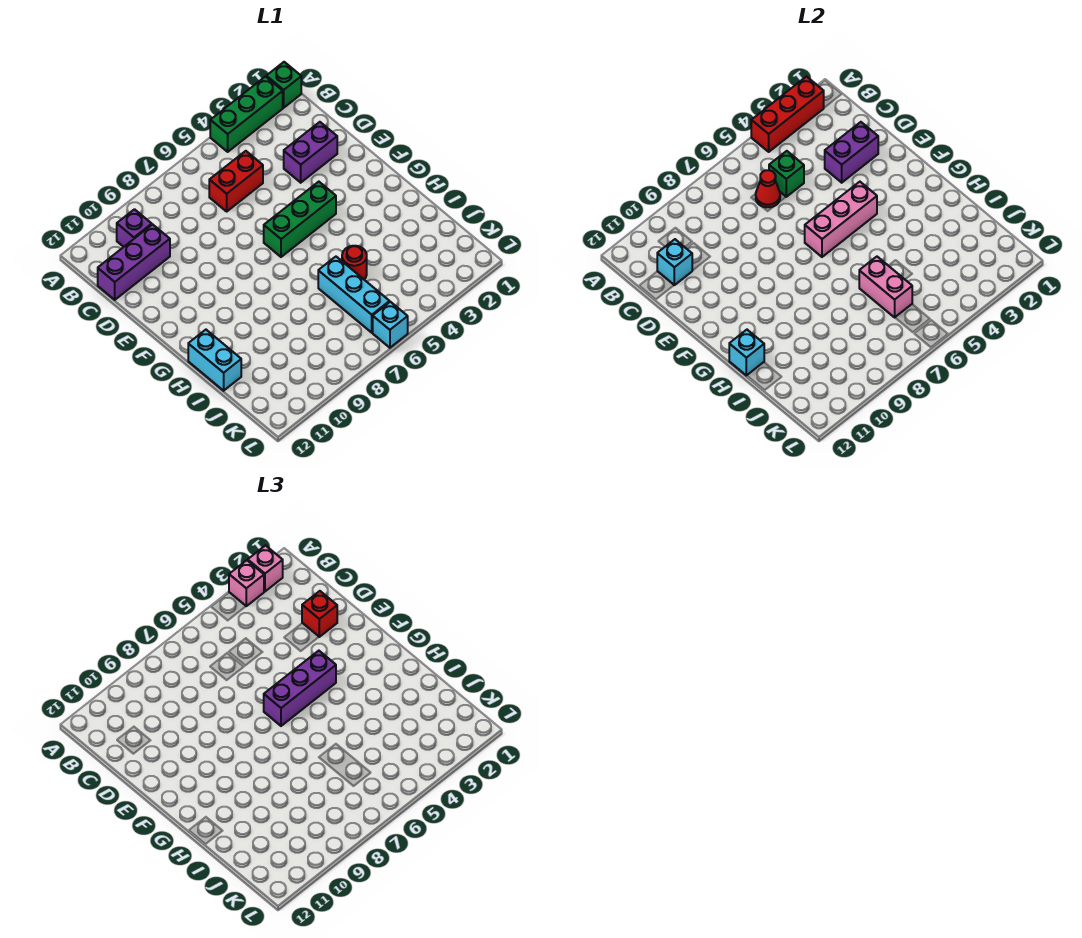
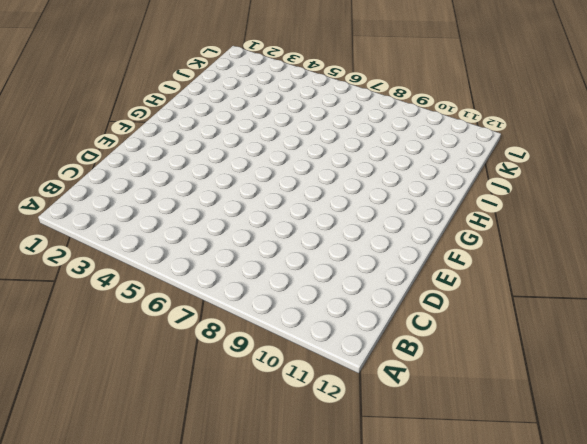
none -> green 1x1 brick [266,62,301,108]
none -> green 1x3 brick [210,77,283,152]
none -> purple 1x1 brick [117,209,152,247]

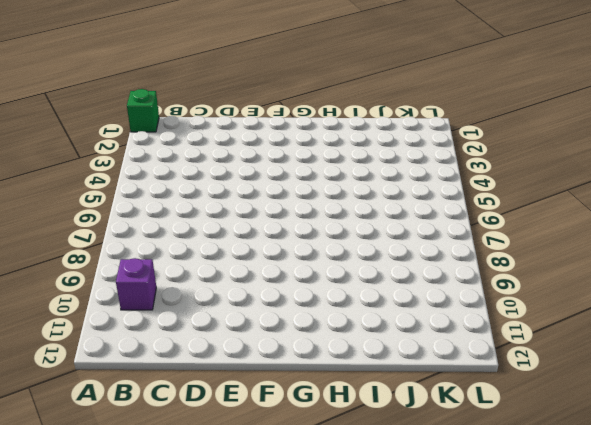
none -> green 1x3 brick [210,77,283,152]
none -> red 1x2 brick [209,151,263,211]
none -> purple 1x3 brick [98,224,170,300]

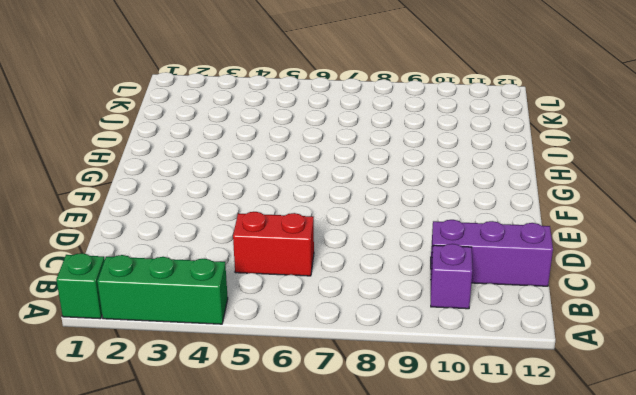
none -> purple 1x2 brick [284,122,337,183]
none -> green 1x3 brick [264,182,336,257]
none -> cyan 1x2 brick [188,330,241,391]

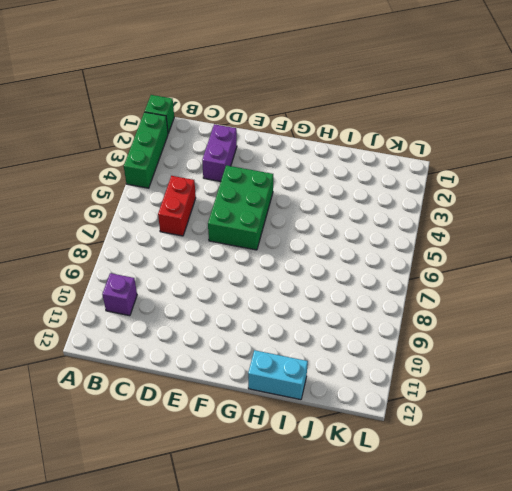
green 2x3 brick [208,165,273,250] -> green 1x3 brick [264,182,336,257]
none -> purple 1x3 brick [98,224,170,300]
none -> red 1x1 round brick [342,246,367,279]
none -> cyan 1x3 brick [318,257,390,333]

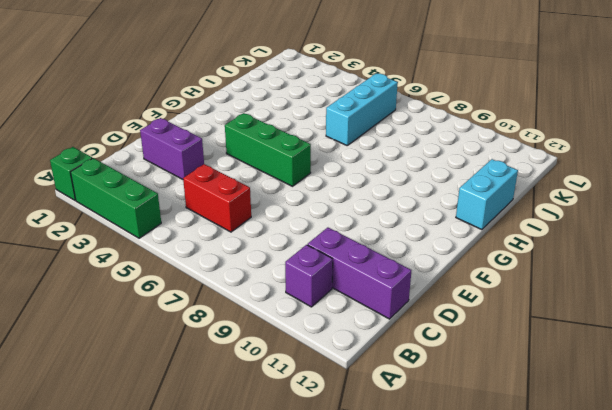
none -> red 1x1 round brick [342,246,367,279]
none -> cyan 1x1 brick [373,302,408,348]
none -> red 1x3 brick [751,77,824,152]

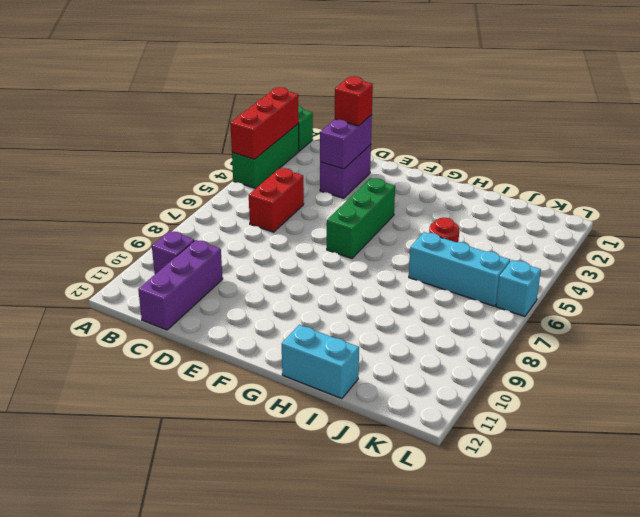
none -> green 1x1 brick [769,151,804,197]
none -> red 1x1 cone [756,170,780,207]
none -> cyan 1x1 brick [657,239,692,285]

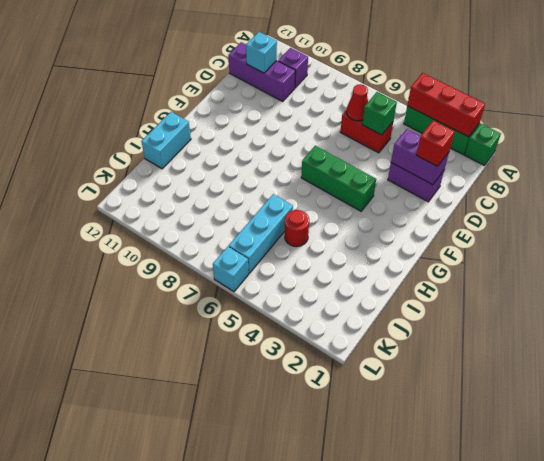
none -> pink 1x3 brick [805,182,877,257]
none -> cyan 1x1 brick [729,330,764,376]
none -> pink 1x2 brick [859,257,912,317]

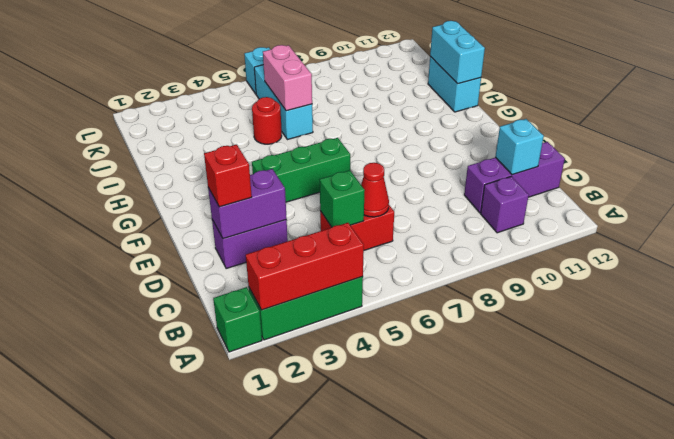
cyan 1x2 brick [430,21,485,84] -> cyan 1x1 brick [729,330,764,376]
none -> pink 1x3 brick [805,182,877,257]
none -> pink 1x1 brick [248,546,283,591]
none -> pink 1x1 brick [229,560,264,606]

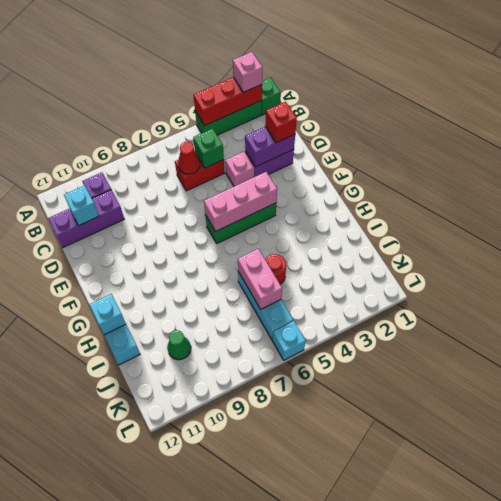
pink 1x1 brick [225,152,254,186] -> pink 1x1 brick moved to [229,560,264,606]
green 1x1 cone [167,330,191,360] -> none
none -> purple 1x3 brick [264,651,336,726]

